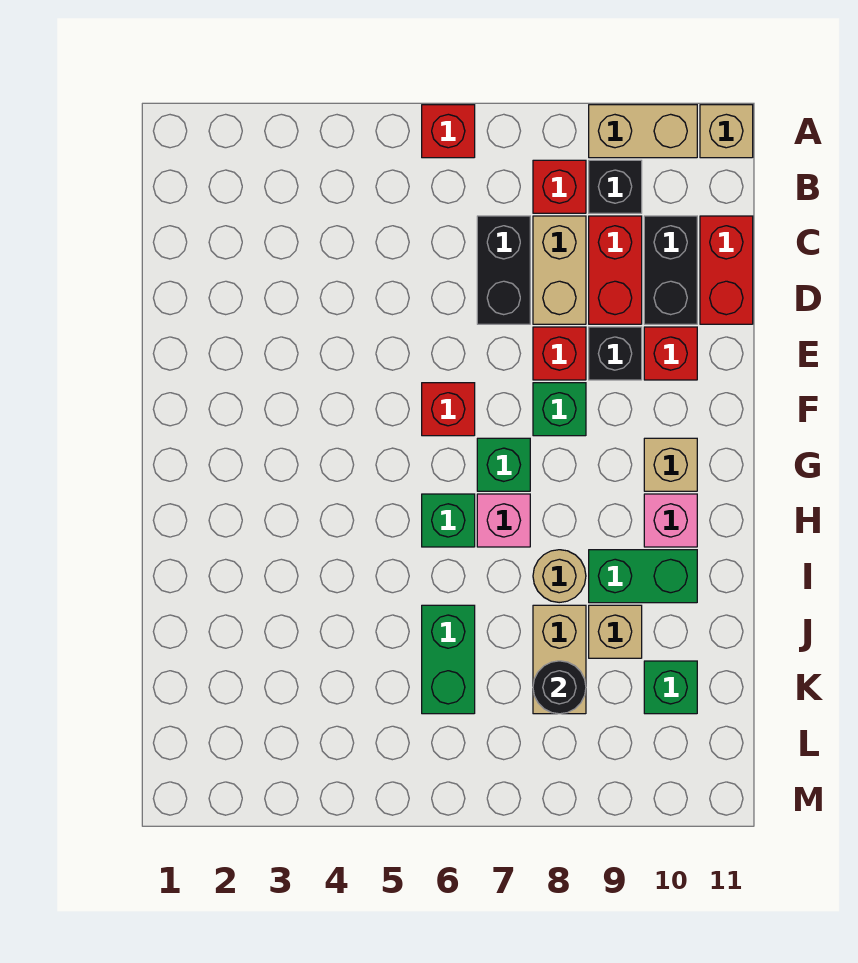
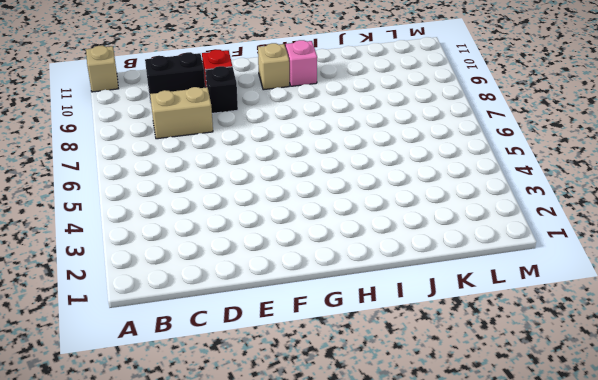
none -> red 1x1 brick [422,105,475,158]
none -> tan 1x2 brick [589,105,697,158]
none -> red 1x1 brick [533,160,586,213]

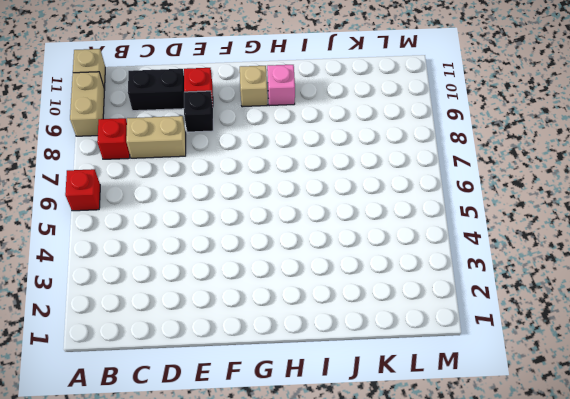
none -> black 1x1 brick [589,160,642,213]
none -> black 1x2 brick [477,216,530,324]
none -> red 1x2 brick [589,216,642,324]

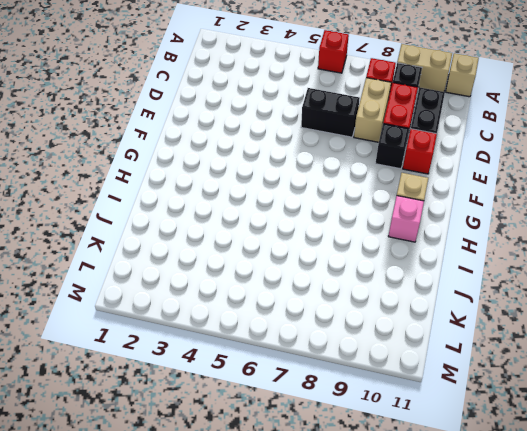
black 1x2 brick [301,88,360,137] -> black 1x2 brick turned to [477,216,530,324]
none -> red 1x2 brick [700,216,753,324]
none -> red 1x1 brick [533,327,586,380]
none -> red 1x1 brick [422,383,475,436]

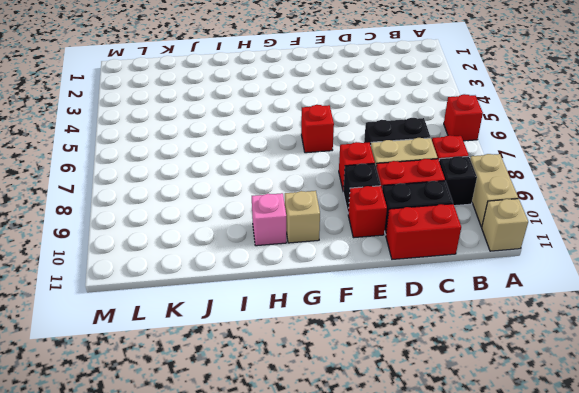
none -> green 1x1 brick [533,383,586,436]
none -> green 1x1 brick [477,438,530,491]
none -> green 1x1 brick [422,494,475,547]

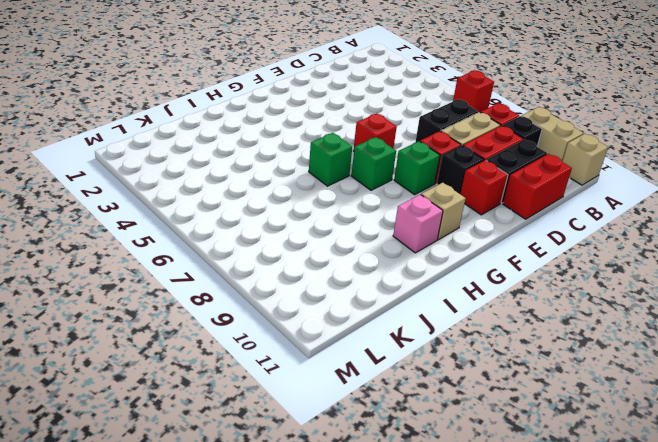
none -> pink 1x1 brick [477,494,530,547]
none -> tan 1x1 round brick [533,550,586,603]
none -> green 1x2 brick [589,550,697,603]

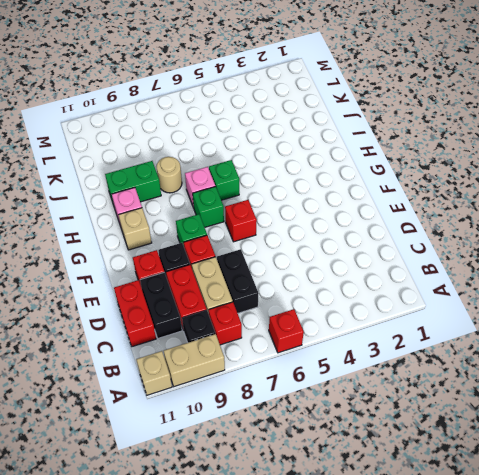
none -> green 1x2 brick [422,605,475,714]
none -> tan 1x2 brick [533,605,586,714]
none -> tan 1x1 brick [589,605,642,658]

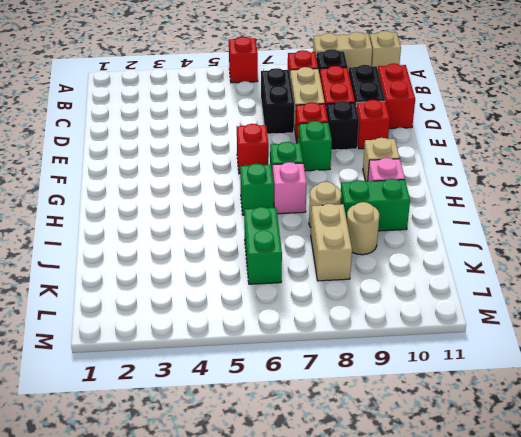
tan 1x1 round brick [347,202,379,255] -> tan 1x1 brick [589,605,642,658]
none -> green 1x1 brick [644,661,697,714]
none -> black 1x1 round brick [533,661,586,714]

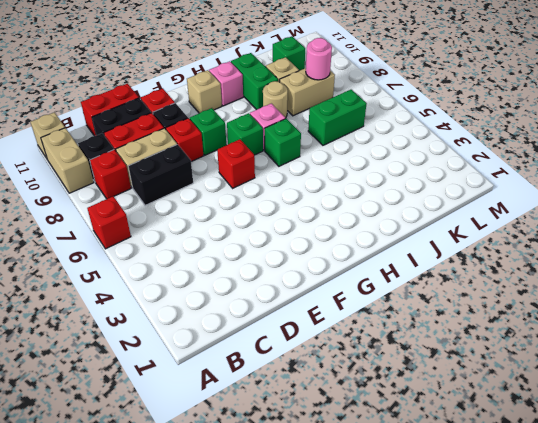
pink 1x1 round brick [306,38,332,80] -> black 1x1 round brick [533,661,586,714]

